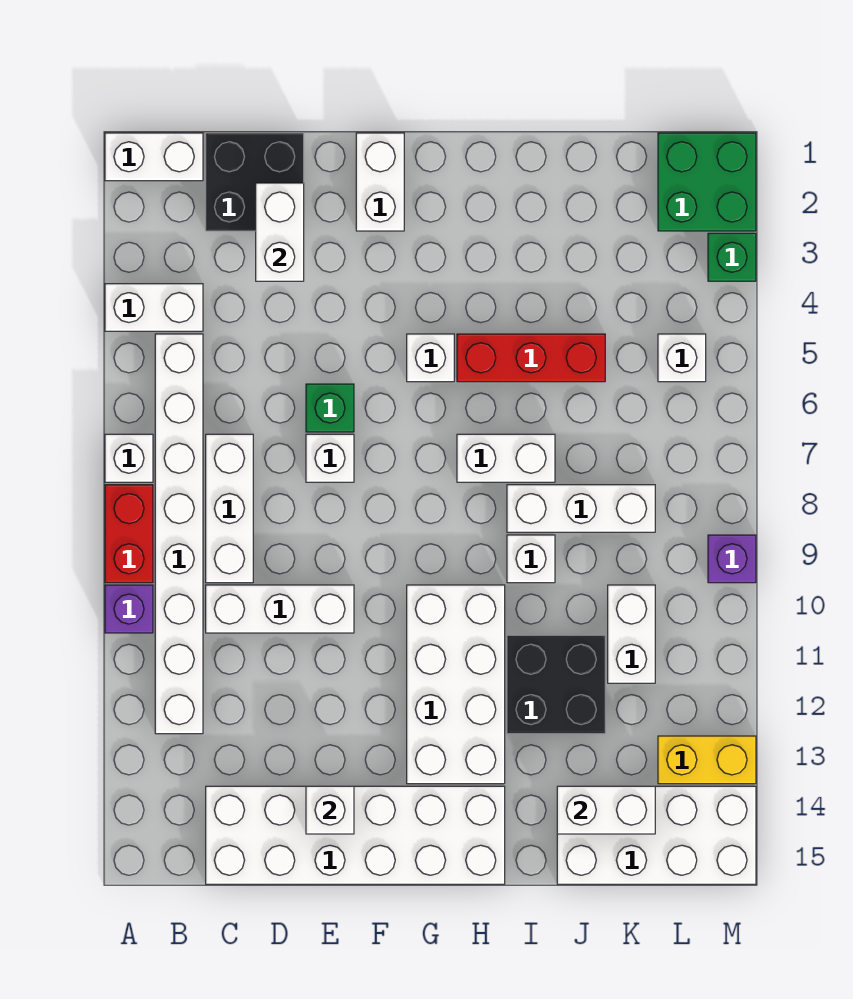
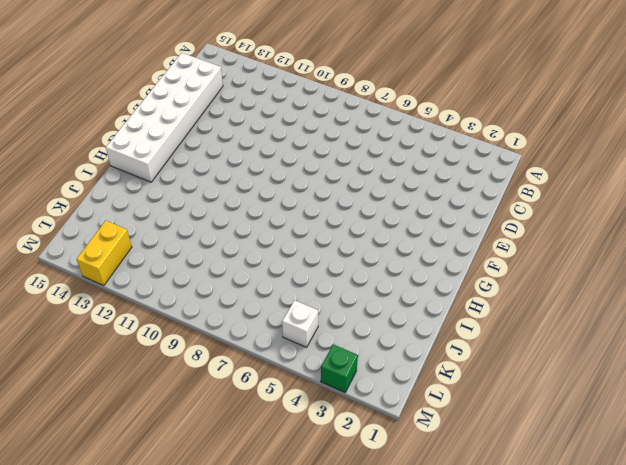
none -> white 1x2 brick [105,133,203,181]
none -> white 1x2 brick [105,284,203,331]
none -> white 1x1 brick [105,434,153,482]
none -> red 1x2 brick [105,485,153,583]

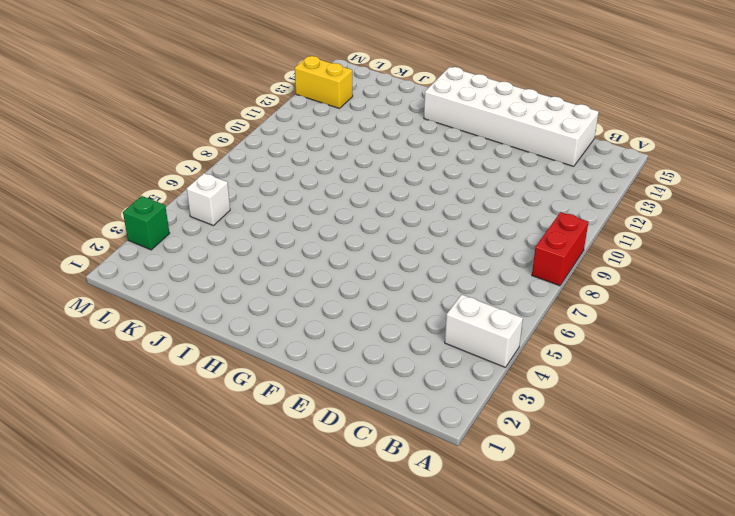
none -> white 1x2 brick [105,133,203,181]
none -> white 1x1 brick [105,434,153,482]
none -> purple 1x1 brick [105,585,153,633]
none -> white 1x8 brick [155,334,203,734]

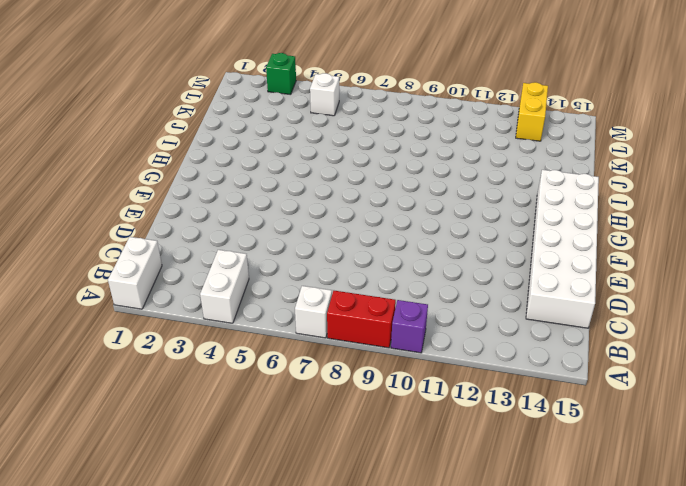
none -> white 1x8 brick [155,334,203,734]
none -> black 2x2 brick [206,133,304,231]
none -> white 1x3 brick [206,434,253,583]
none -> white 1x3 brick [206,585,354,633]

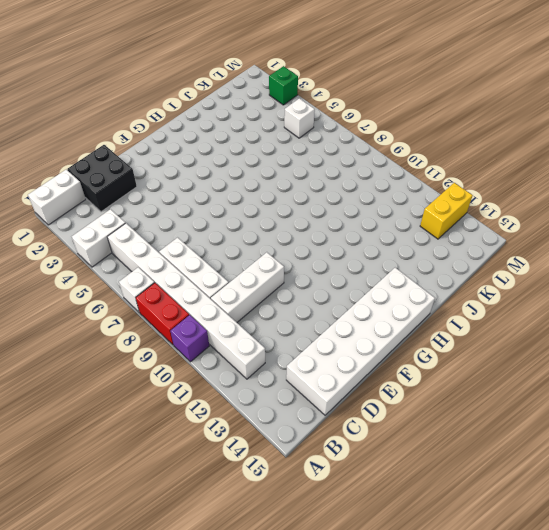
none -> green 1x1 brick [306,384,354,432]
none -> white 1x1 brick [306,434,354,482]
none -> white 1x2 brick [356,133,404,231]
none -> white 1x1 brick [407,334,454,382]

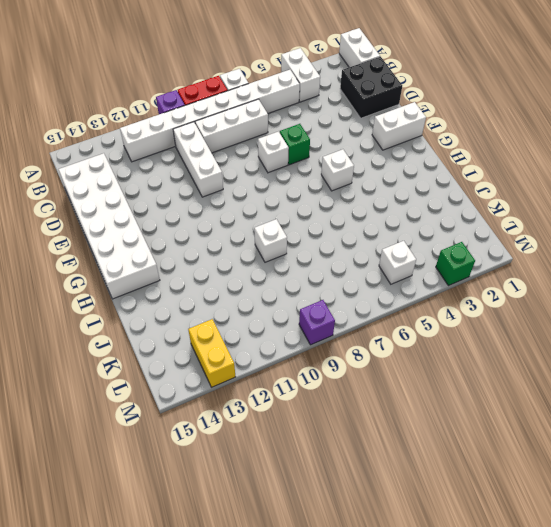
none -> white 2x4 brick [407,585,505,784]
none -> red 1x3 brick [457,334,605,382]
none -> white 1x2 brick [457,434,555,482]
none -> white 1x3 brick [507,485,655,532]

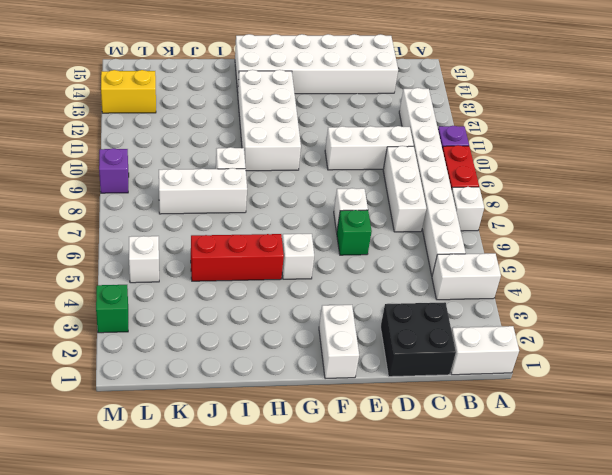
none -> white 1x2 brick [457,434,555,482]
none -> black 2x2 brick [507,635,605,734]
none -> white 2x4 brick [557,786,756,884]
none -> white 1x2 brick [608,585,655,683]

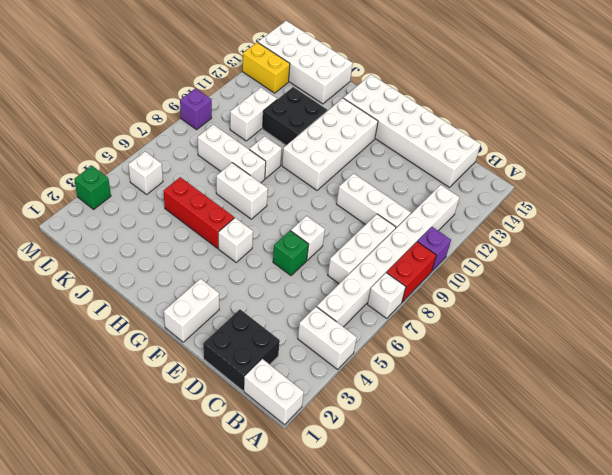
none -> green 2x2 brick [658,133,756,231]
none -> white 1x2 brick [256,183,304,281]
none -> white 1x1 brick [306,786,354,834]
none -> white 1x2 brick [557,786,655,834]

